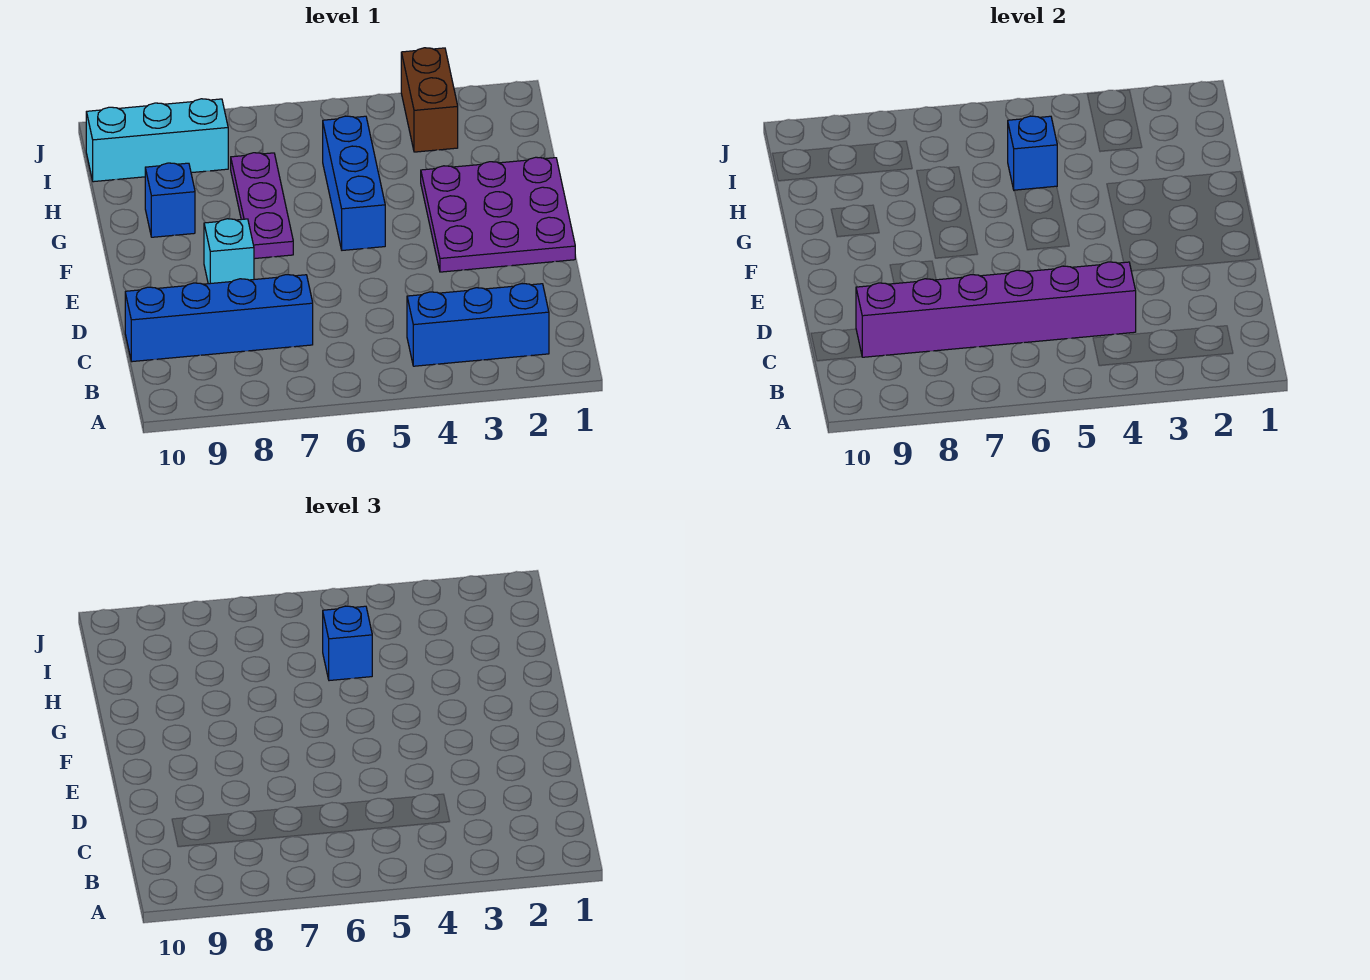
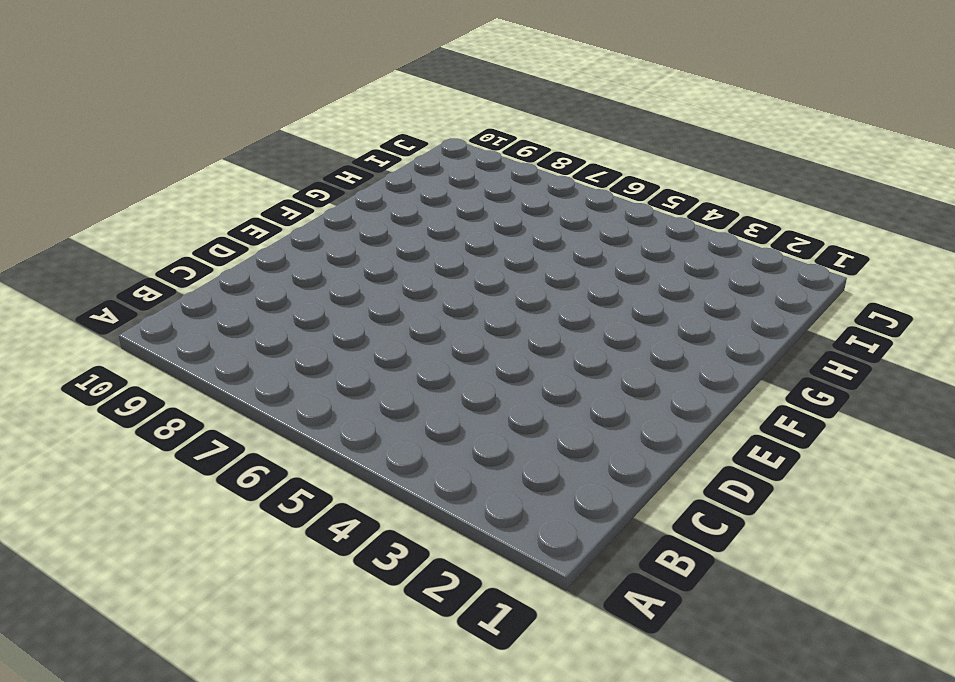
none -> blue 1x3 brick [407,284,549,366]
none -> blue 1x4 brick [125,275,313,362]
none -> purple 3x3 plate [421,157,575,272]

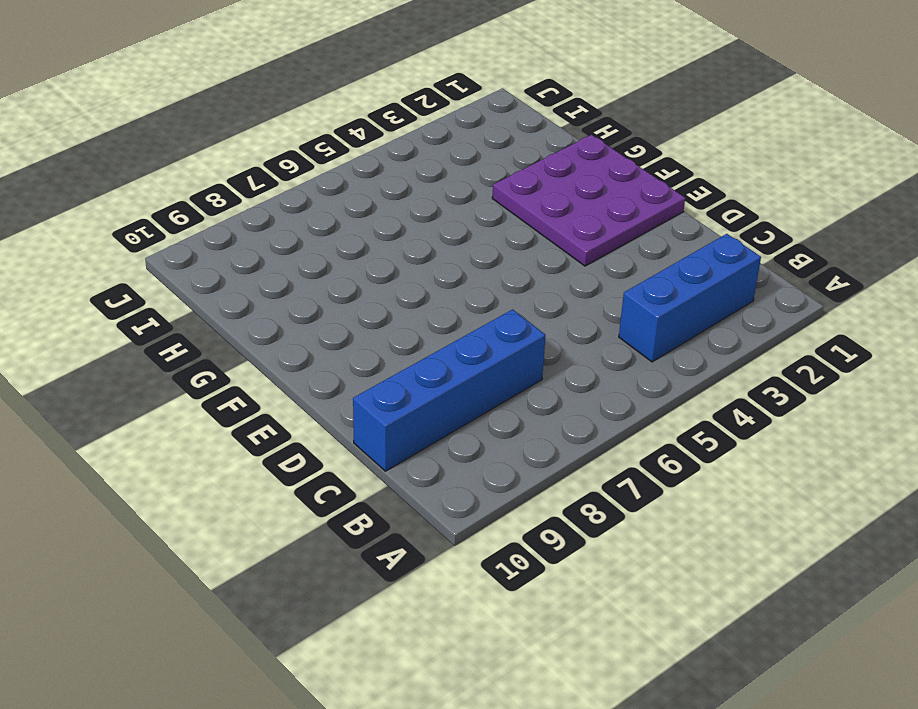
none -> cyan 1x1 brick [204,219,254,284]
none -> blue 1x3 brick [323,116,385,250]
none -> purple 1x3 plate [231,153,293,259]

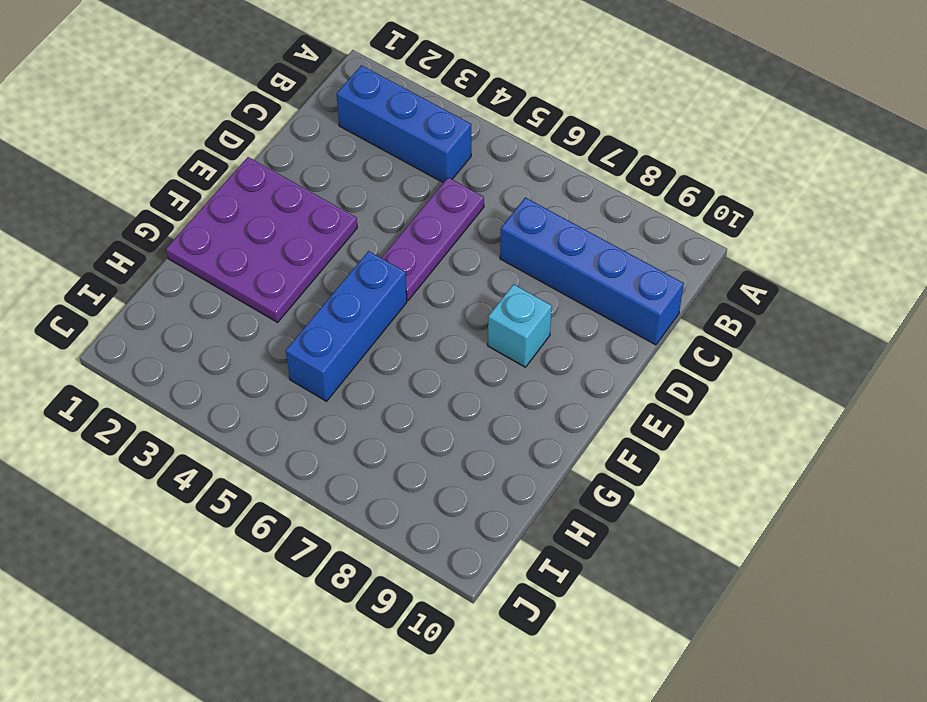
purple 1x3 plate [382,178,484,301] -> purple 1x3 plate moved to [231,153,293,259]
none -> blue 1x1 brick [145,163,195,237]
none -> brown 1x2 brick [401,48,458,152]
none -> cyan 1x3 brick [86,99,228,182]

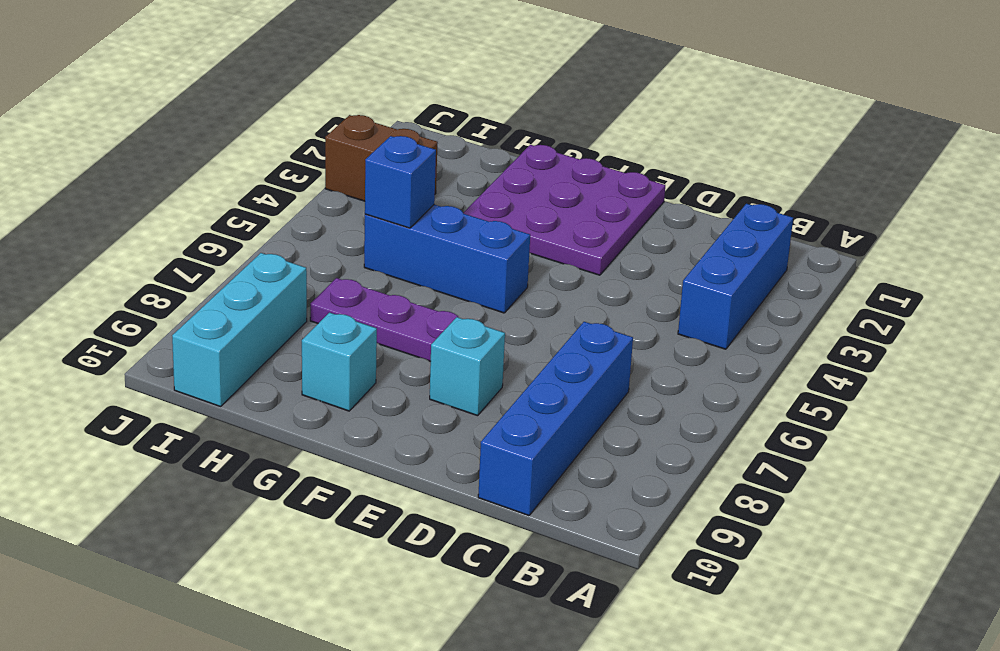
cyan 1x1 brick [302,313,377,411] -> blue 1x1 brick [145,163,195,237]
none -> purple 1x6 brick [856,262,1136,357]
none -> blue 1x1 brick [323,606,372,681]

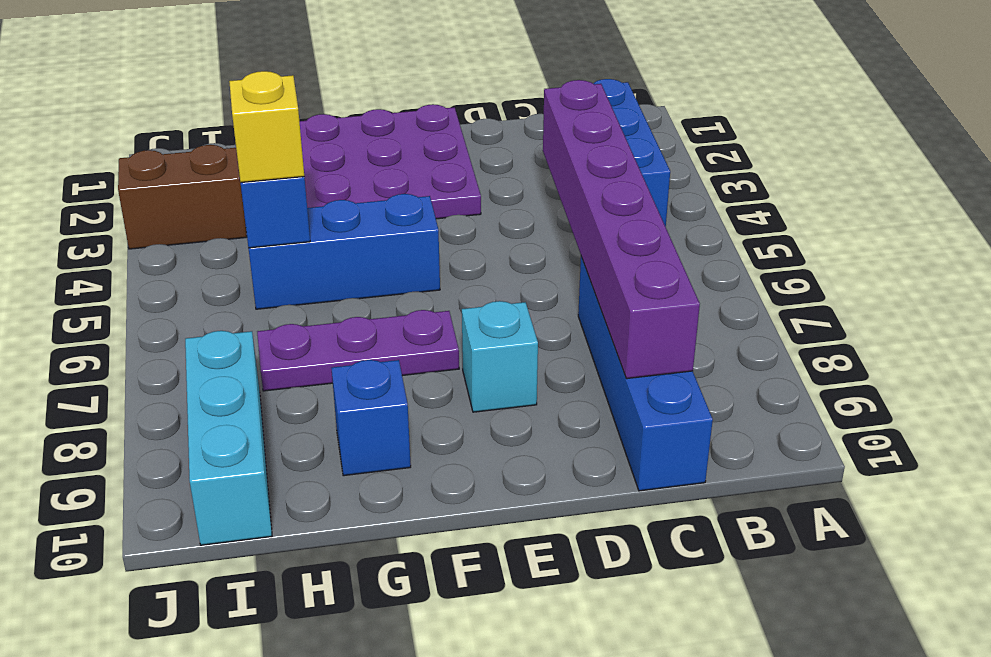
yellow 1x1 brick [229,71,304,183] -> blue 1x1 brick [323,606,372,681]

